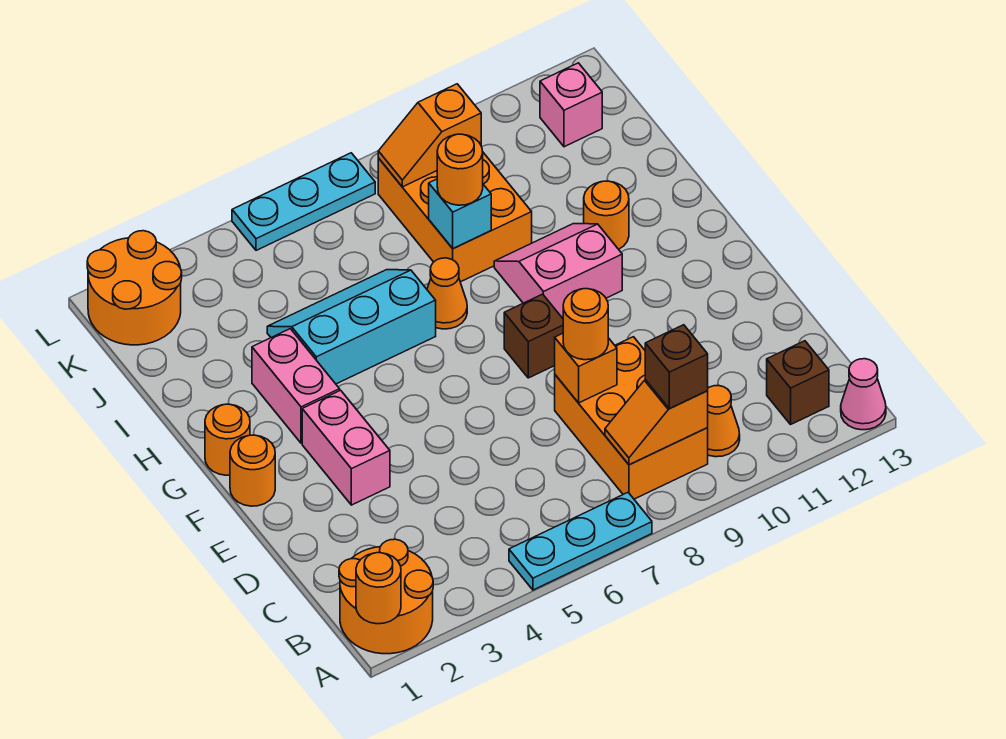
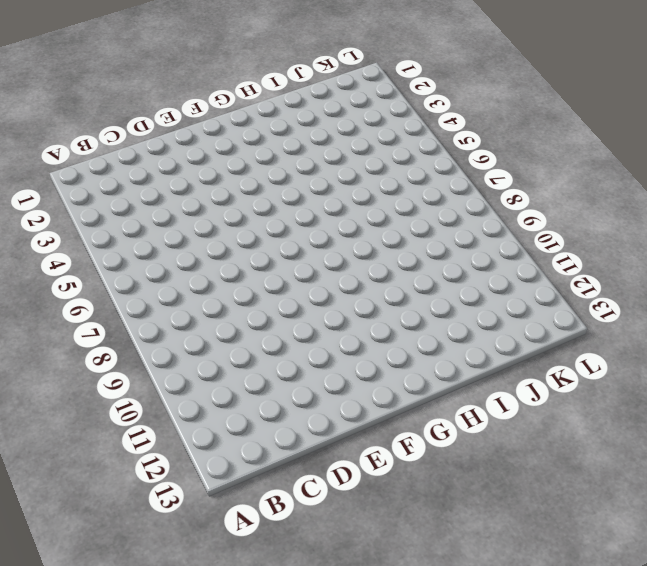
none -> orange 2x2 round brick [339,539,433,654]
none -> cyan 1x3 plate [509,493,652,590]
none -> pink 1x1 cone [841,359,886,430]

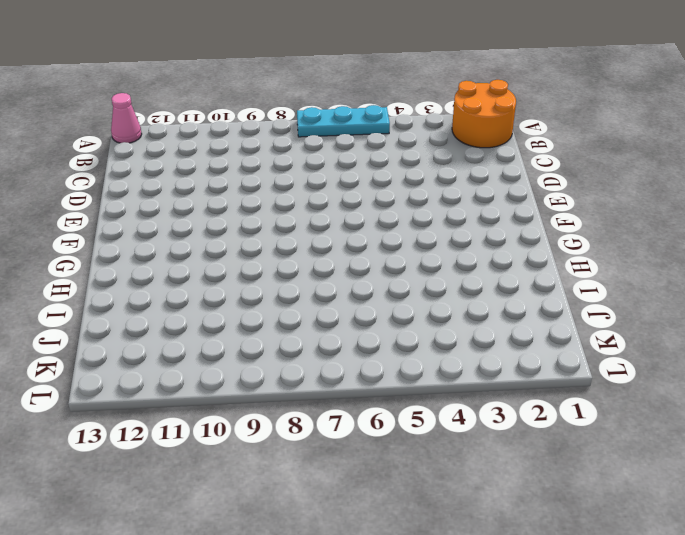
none -> orange 2x3 brick [555,337,708,499]
none -> orange 1x1 cone [707,386,740,457]
none -> brown 1x1 brick [767,341,829,424]

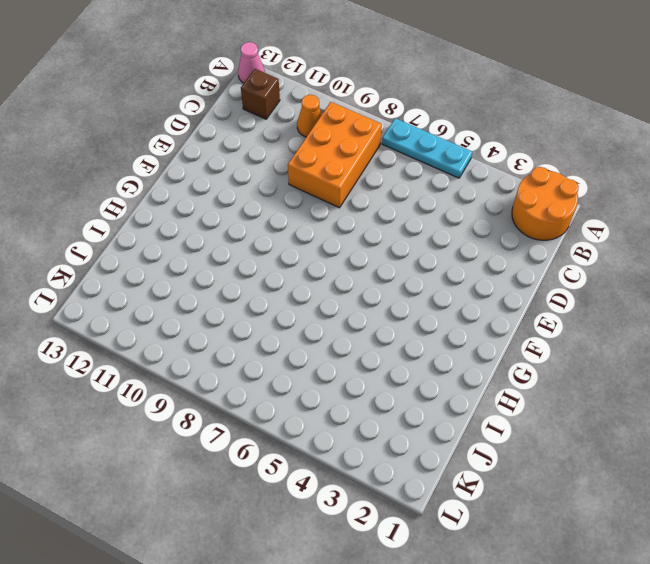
none -> pink 1x2 brick [302,390,390,505]
none -> orange 1x1 round brick [230,435,275,506]
none -> brown 1x1 brick [504,294,563,378]

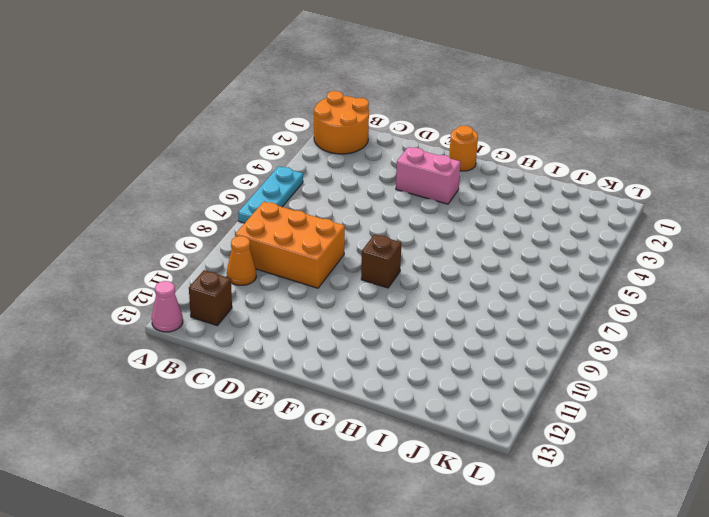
none -> orange 1x1 round brick [205,404,250,475]
none -> pink 1x2 brick [252,329,340,443]
none -> pink 2x2 slope [494,224,622,318]

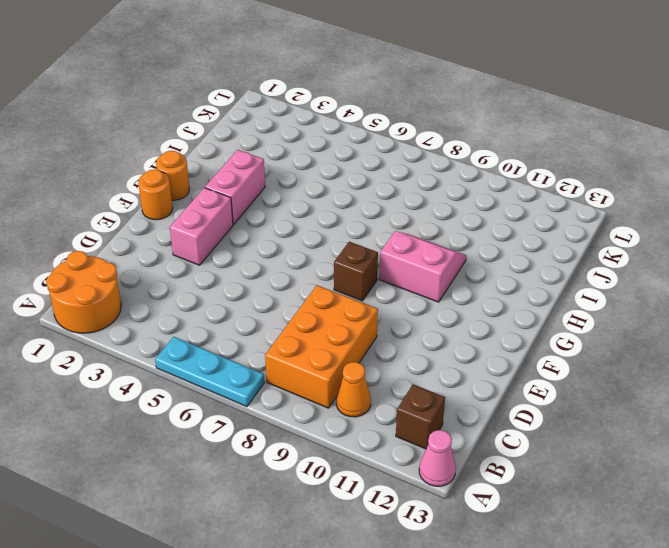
none -> cyan 2x3 slope [267,270,436,384]
none -> orange 1x1 cone [427,258,467,329]
none -> orange 1x1 round brick [584,181,629,249]

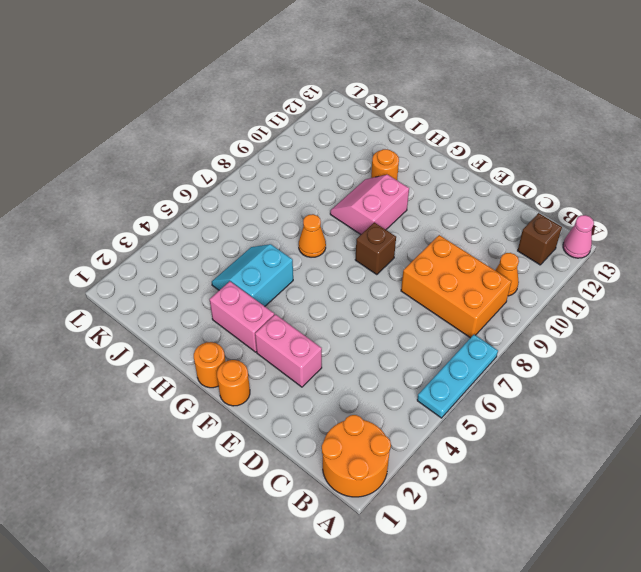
cyan 2x2 slope [212,244,293,306] -> cyan 2x3 slope [267,270,436,384]
none -> orange 2x3 brick [378,151,532,282]
none -> orange 2x2 round brick [87,231,182,345]
none -> pink 1x1 brick [540,63,602,147]

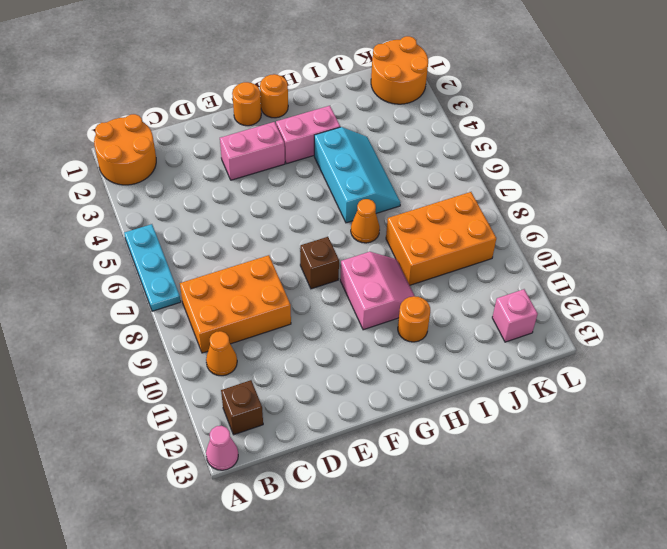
none -> cyan 1x3 plate [232,153,375,250]
none -> orange 1x1 round brick [356,553,401,624]
none -> orange 1x2 slope [605,380,708,465]

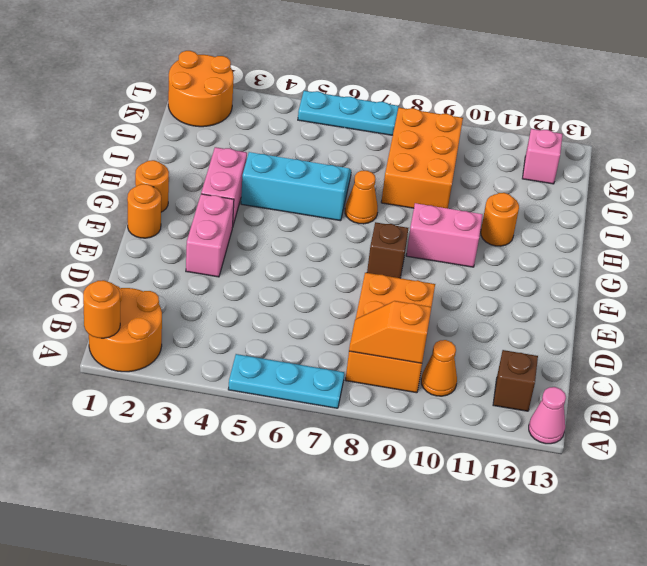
none -> orange 1x1 brick [555,334,617,403]
none -> cyan 1x1 brick [429,179,491,249]
none -> orange 1x2 slope [378,84,481,187]

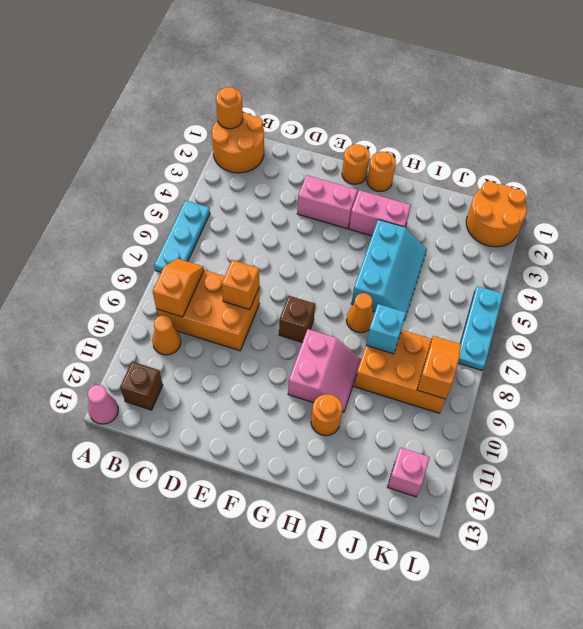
none -> brown 1x1 brick [645,325,708,409]
none -> orange 1x1 round brick [563,289,608,360]
none -> orange 1x1 round brick [437,134,483,205]

